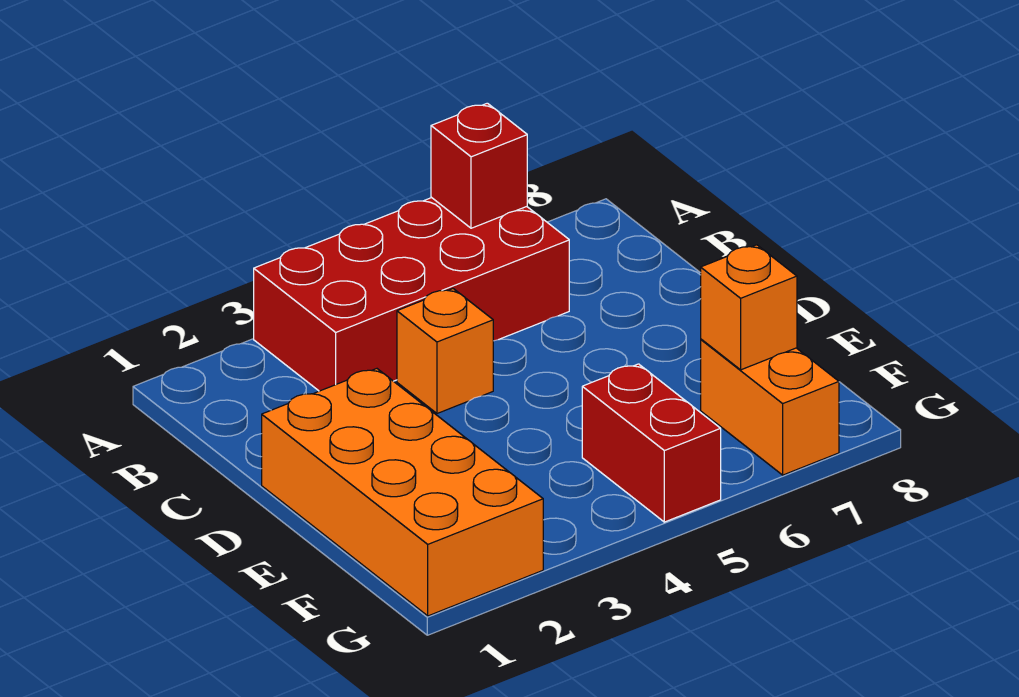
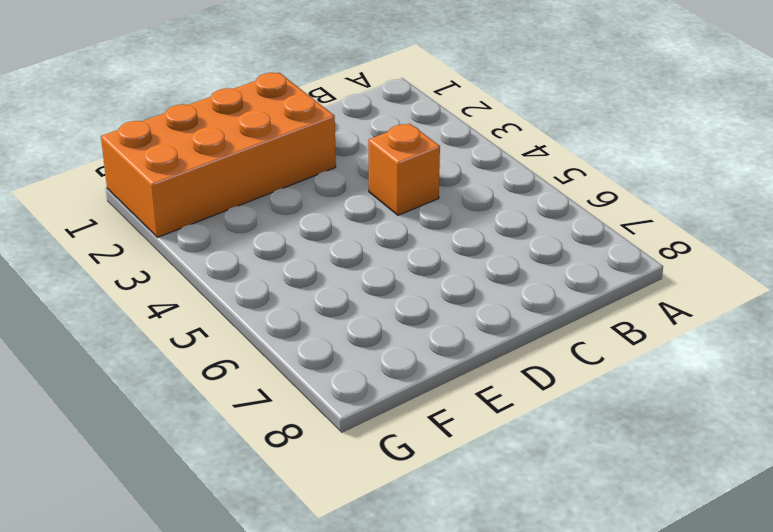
none -> red 2x4 brick [254,198,569,391]
none -> red 1x2 brick [582,364,721,522]

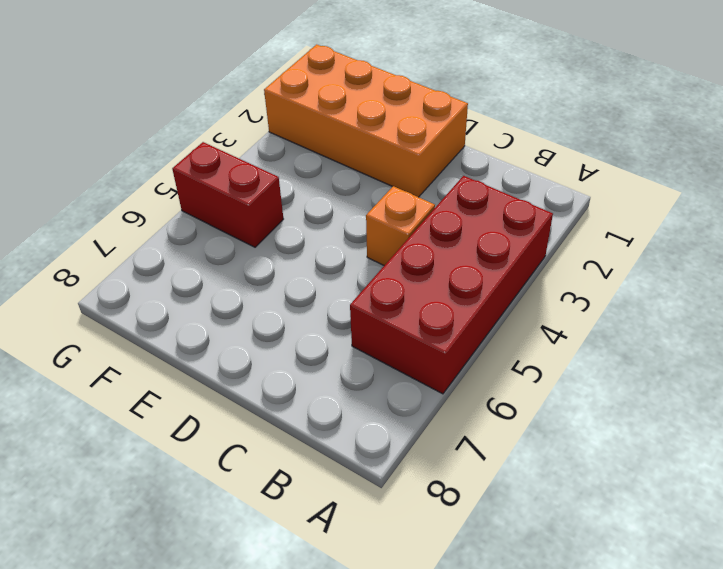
none -> orange 1x2 brick [701,339,839,475]
none -> red 1x1 brick [431,103,527,228]

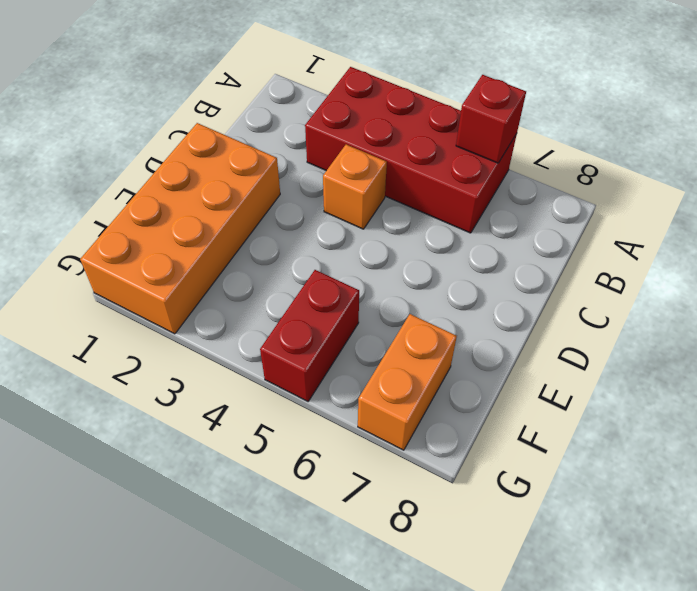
none -> orange 1x1 brick [701,245,797,370]

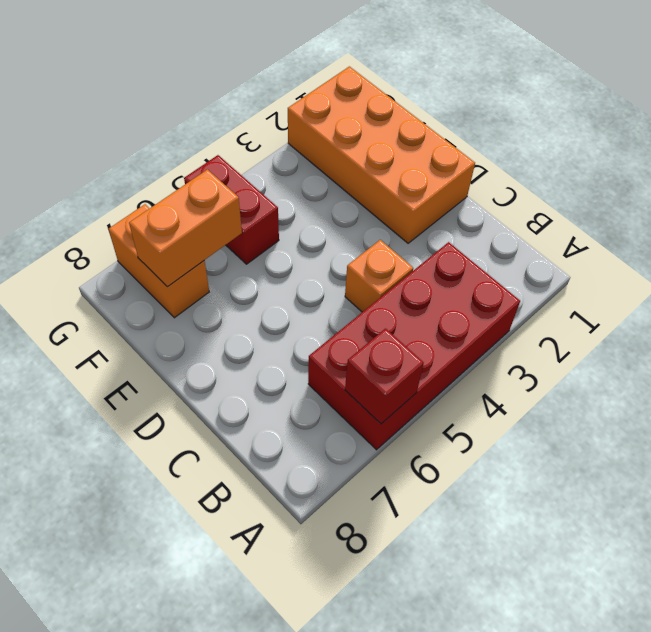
orange 1x2 brick [129,170,242,287] -> orange 1x1 brick [701,245,797,370]

